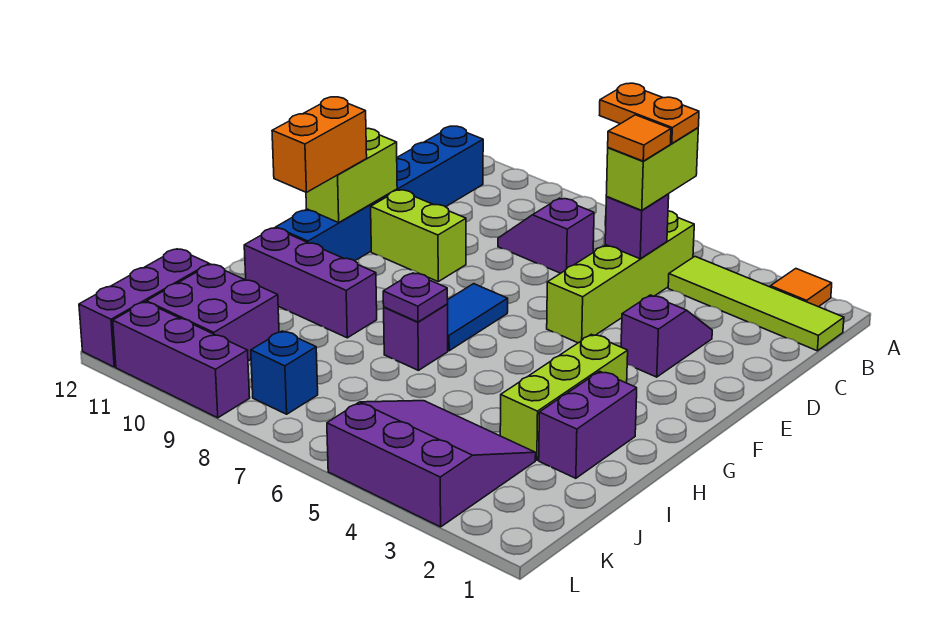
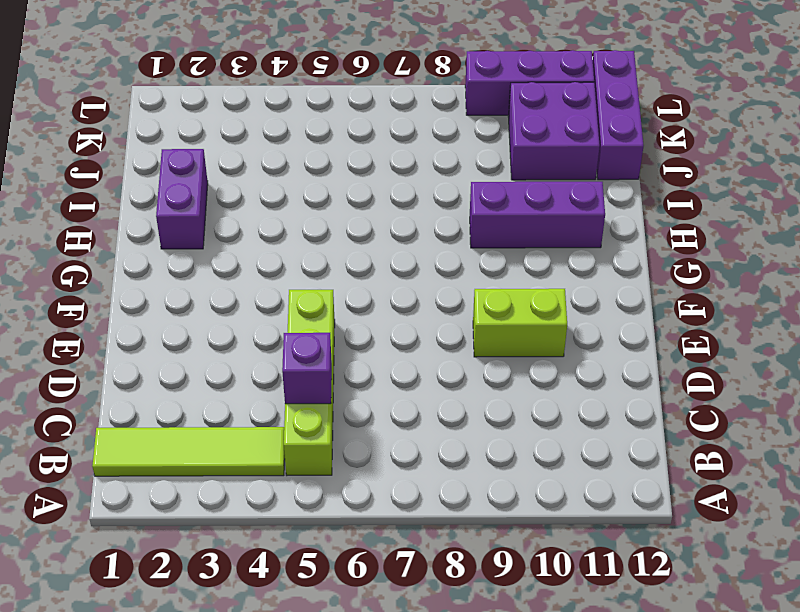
none -> orange 1x1 tile [770,269,832,307]
none -> blue 1x6 brick [276,126,483,261]
none -> purple 1x2 slope [498,198,594,273]

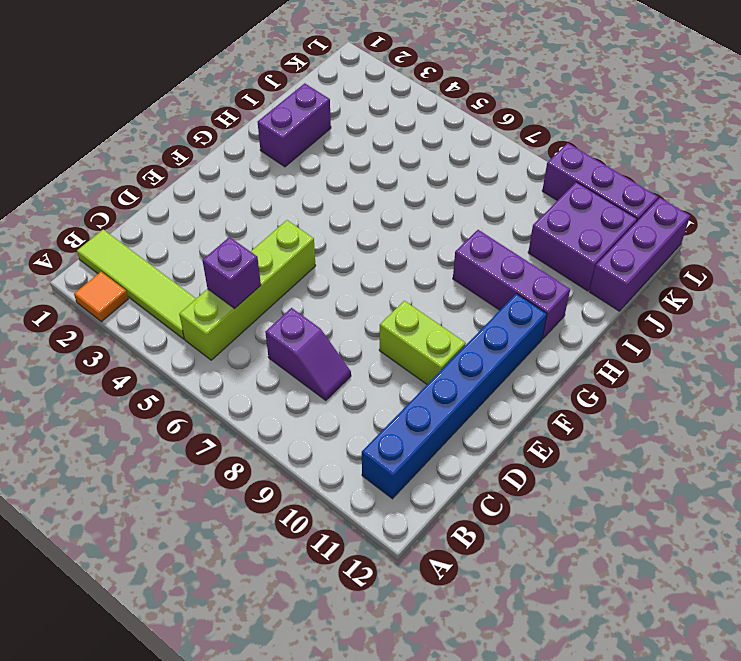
none -> purple 1x2 slope [621,295,712,377]
none -> blue 1x2 tile [448,284,508,351]
none -> lime 1x3 brick [500,334,628,460]

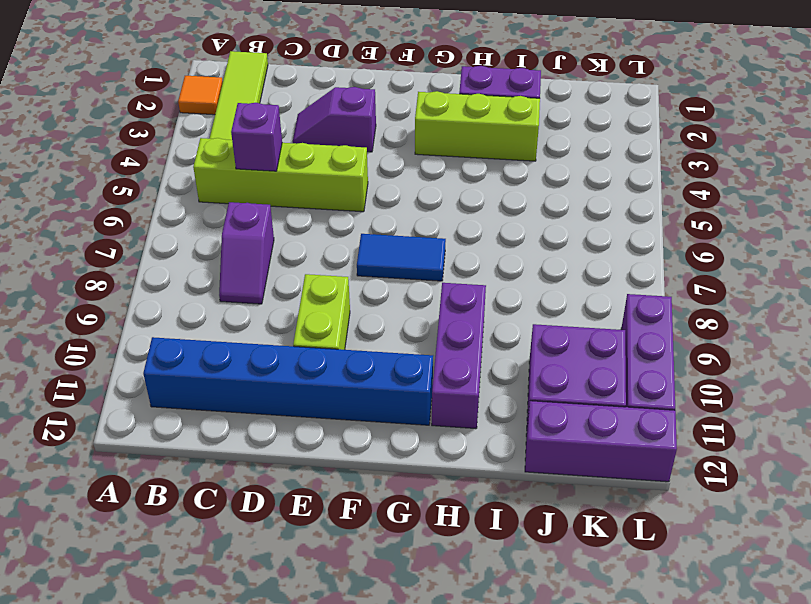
none -> purple 1x1 brick [384,304,448,370]
none -> purple 3x3 slope [327,401,536,527]
none -> blue 1x1 brick [251,331,318,414]

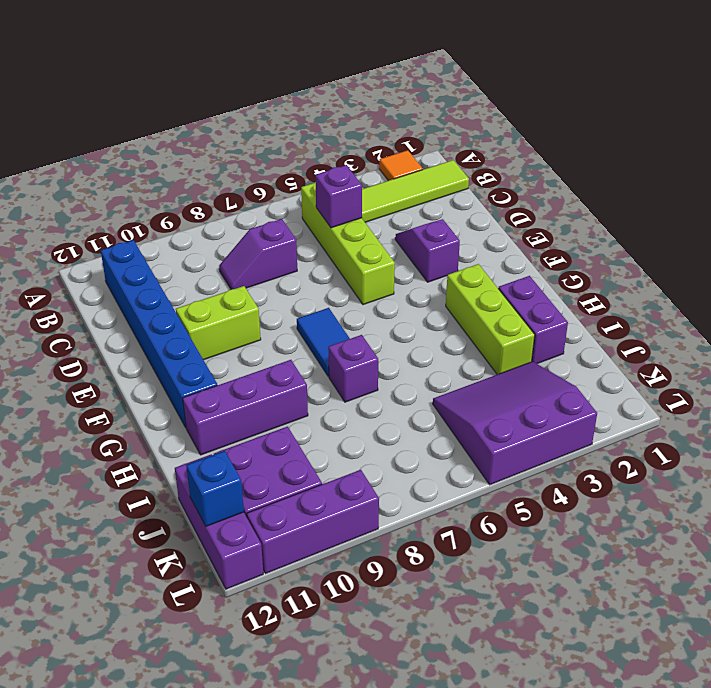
blue 1x1 brick [186,451,244,526] -> blue 1x1 brick moved to [251,331,318,414]
none -> lime 1x2 brick [306,128,397,223]
none -> purple 1x1 plate [383,273,448,322]
none -> lime 1x2 brick [606,128,698,210]

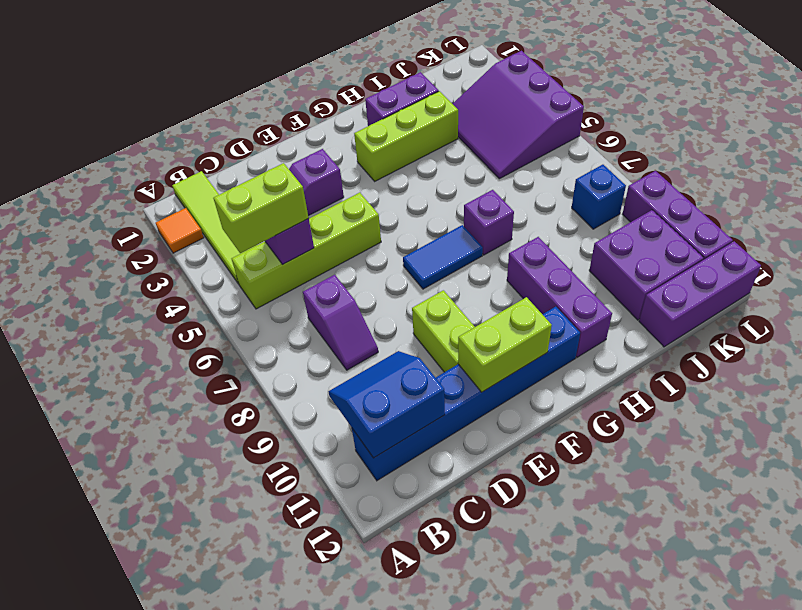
blue 2x2 slope [329,351,445,458] -> none
none -> purple 1x1 plate [383,273,448,322]
none -> orange 1x2 brick [272,97,367,192]
none -> orange 1x2 plate [600,83,699,144]

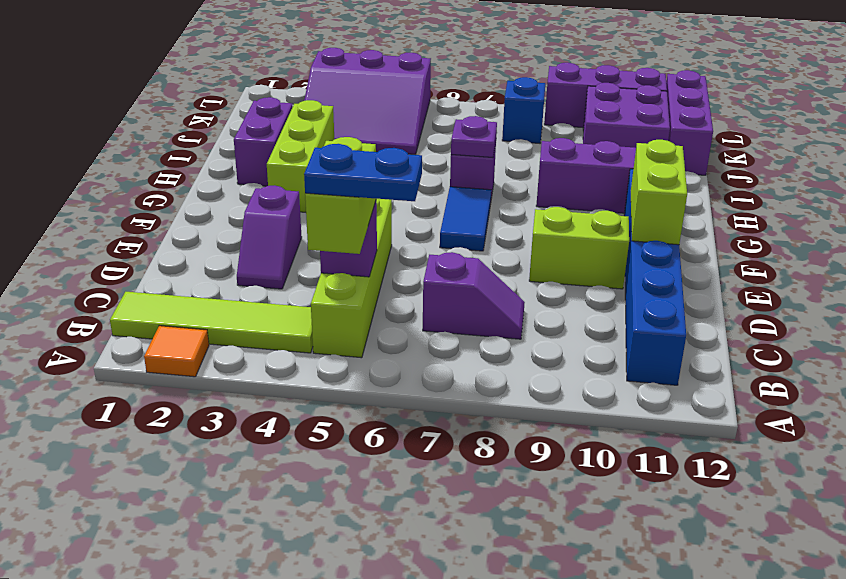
blue 1x2 plate [304,144,422,201] -> orange 1x2 plate [600,83,699,144]
none -> orange 1x2 brick [272,97,367,192]
none -> orange 1x1 tile [608,115,671,161]

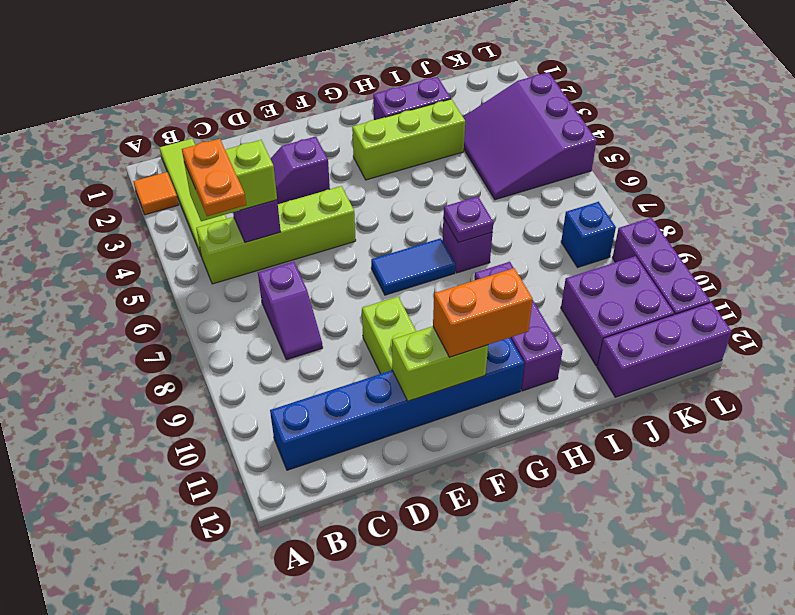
none -> orange 1x1 tile [608,115,671,161]

